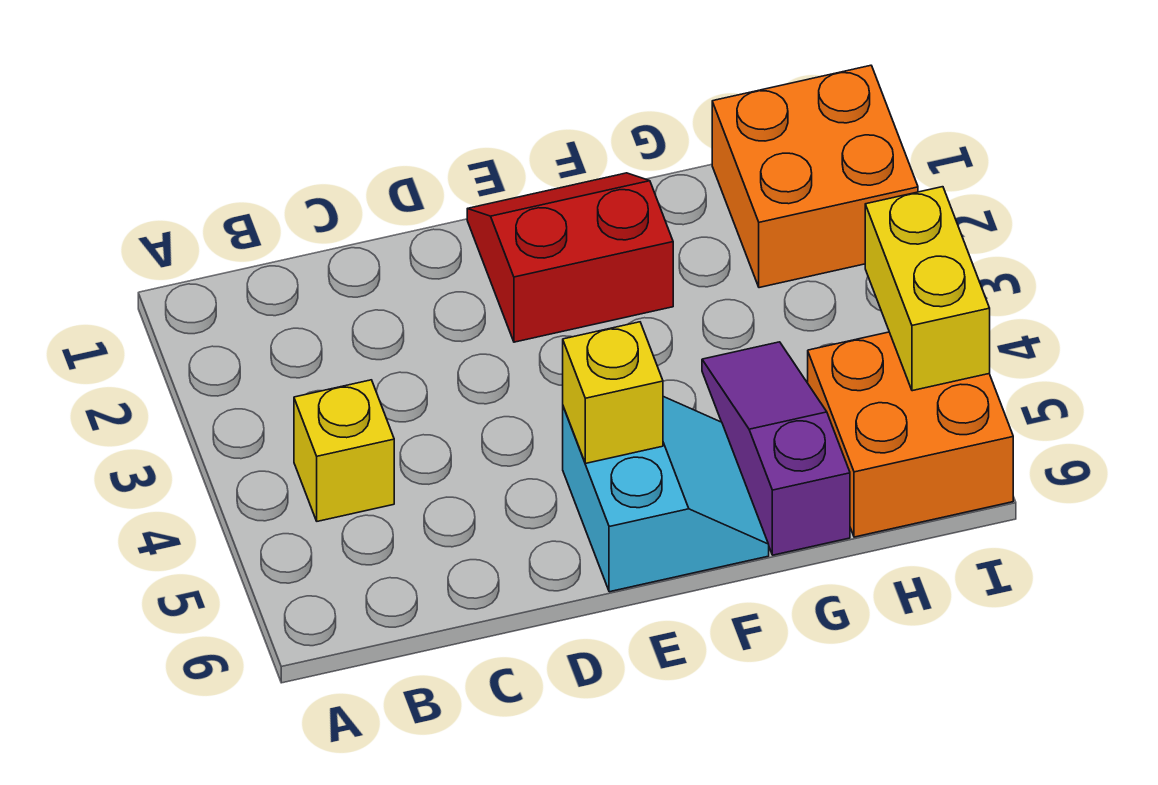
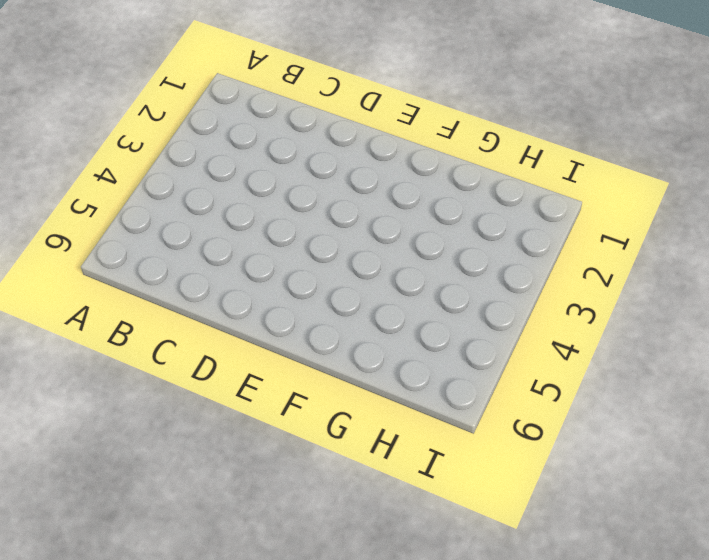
none -> yellow 1x1 brick [294,380,394,521]
none -> red 2x2 slope [467,173,673,342]

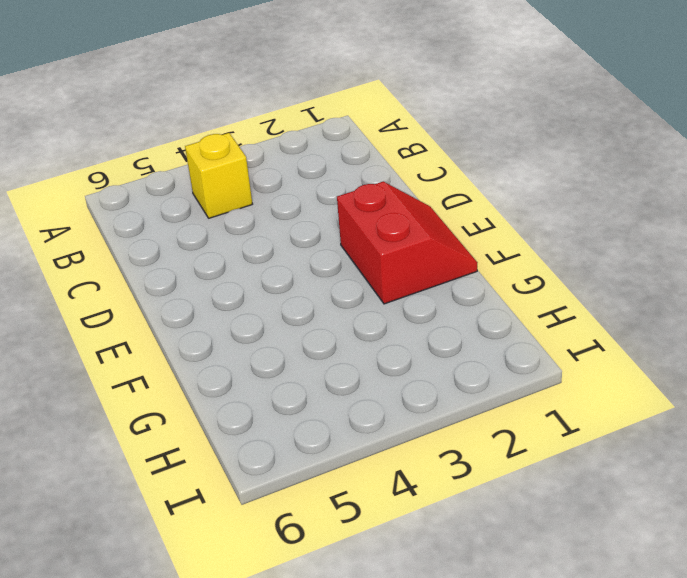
none -> cyan 2x2 slope [563,397,769,592]
none -> purple 1x3 slope [702,342,850,555]

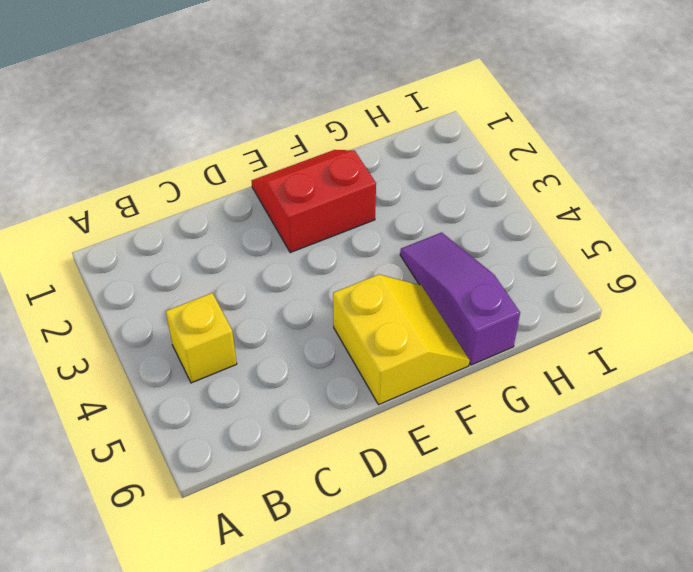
yellow 2x2 slope [333,274,470,405] -> cyan 2x2 slope [563,397,769,592]
none -> orange 2x2 brick [712,65,918,288]
none -> orange 2x2 brick [808,332,1013,537]

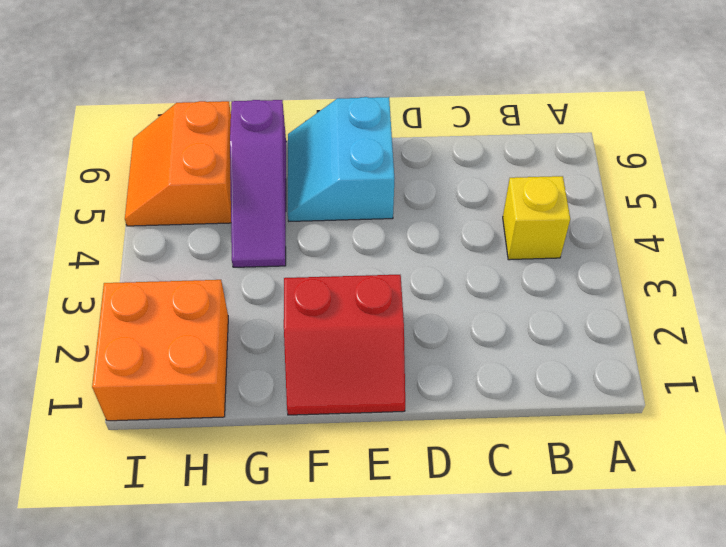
orange 2x2 slope [125,101,231,226] -> orange 2x2 brick [808,332,1013,537]
none -> yellow 1x1 brick [563,322,663,463]
none -> yellow 1x2 brick [865,187,990,391]

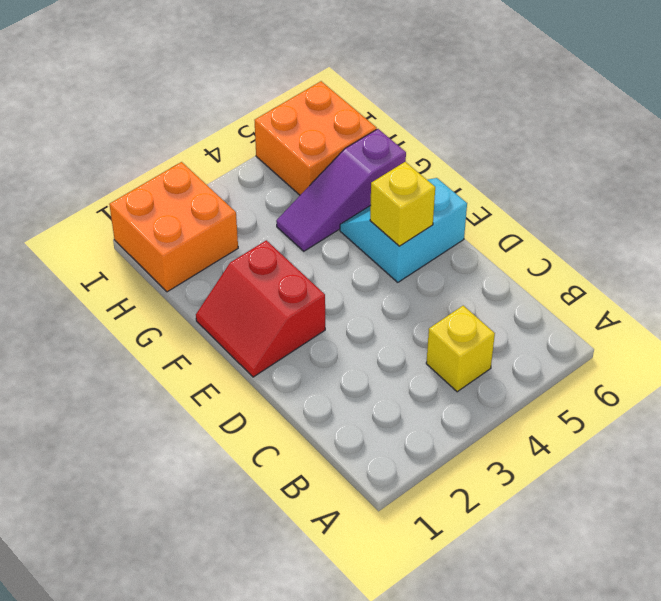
none -> yellow 1x2 brick [865,187,990,391]

